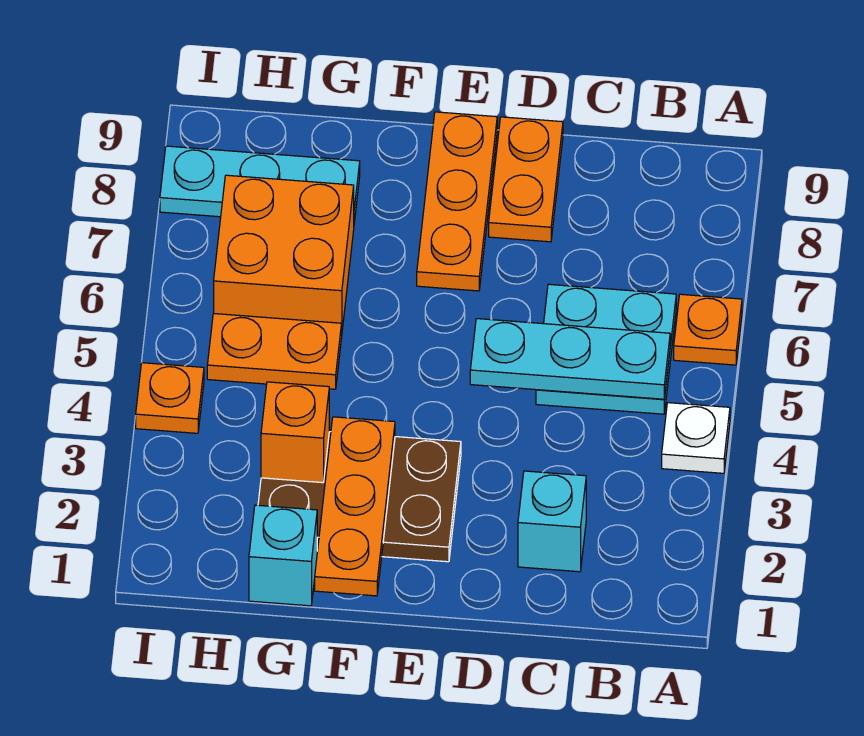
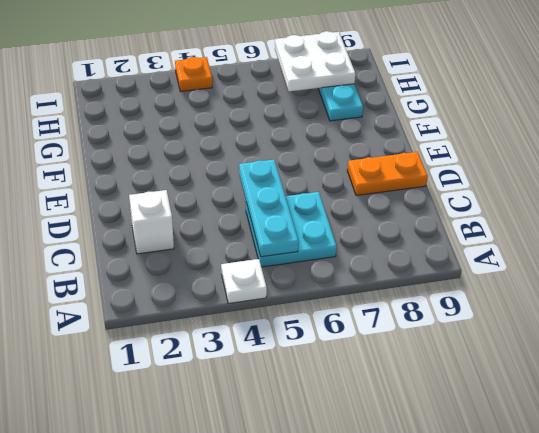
white 1x1 brick [129,190,174,254] -> cyan 1x1 brick [518,471,586,572]
white 2x2 plate [275,31,355,91] -> none
none -> orange 1x1 plate [674,294,742,365]
none -> brown 2x3 plate [258,432,461,562]
none -> orange 1x3 plate [417,112,497,291]

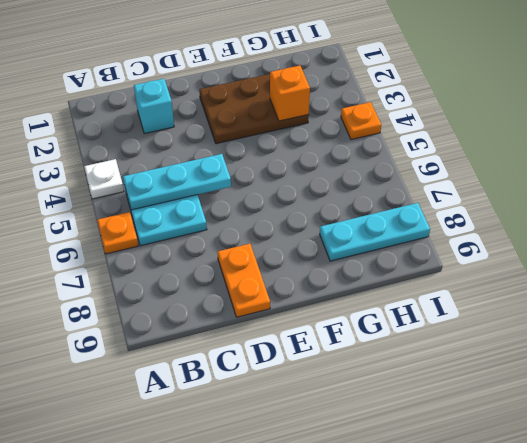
none -> orange 1x3 plate [417,112,497,291]
none -> cyan 1x1 brick [249,505,317,606]
none -> orange 1x2 plate [207,314,342,389]

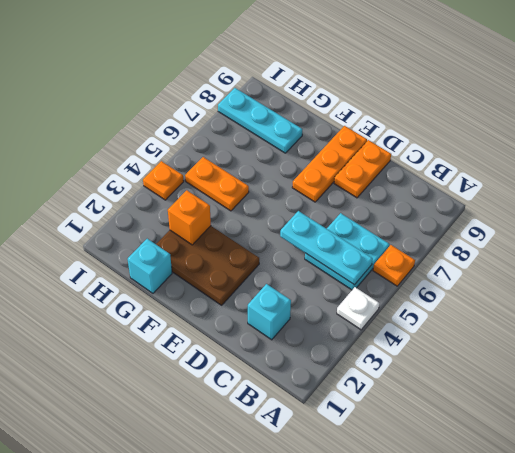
none -> orange 2x2 brick [214,175,354,329]
none -> orange 1x3 plate [315,417,395,596]

